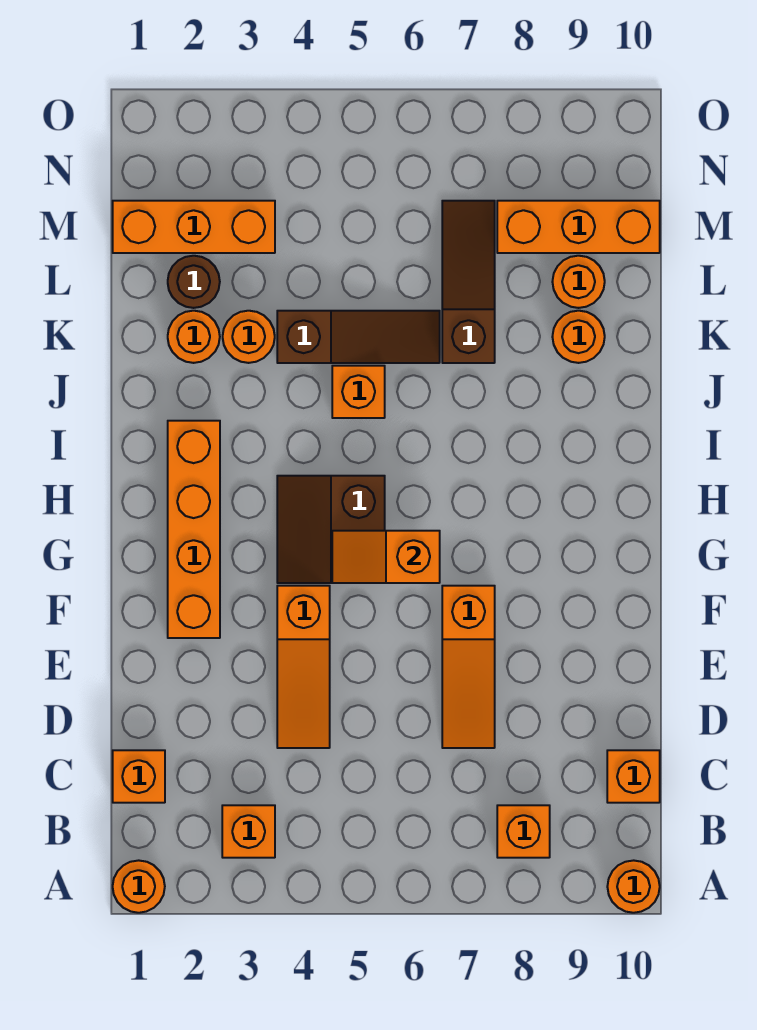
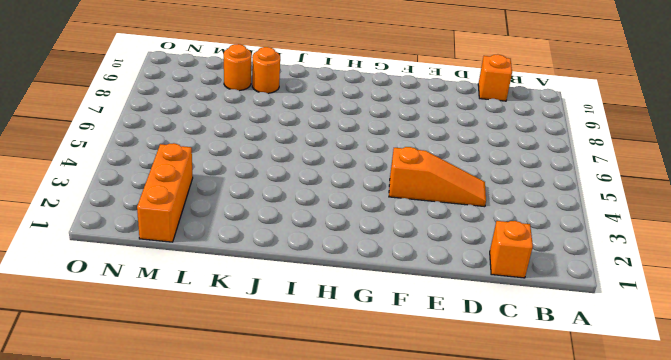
none -> orange 1x1 round brick [113,860,165,913]
none -> orange 1x1 round brick [607,860,660,913]
none -> orange 1x1 brick [222,805,275,858]

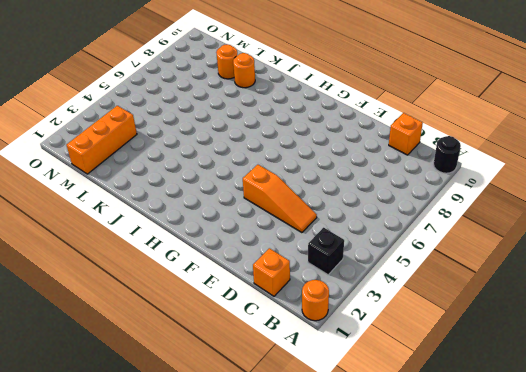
black 1x1 round brick [434,136,461,173] -> orange 1x1 round brick [607,860,660,913]
black 1x1 brick [308,228,344,275] -> orange 1x1 brick [222,805,275,858]
none -> orange 1x1 brick [497,805,550,858]
none -> orange 1x3 slope [442,586,495,748]
none -> orange 1x4 brick [168,421,220,638]

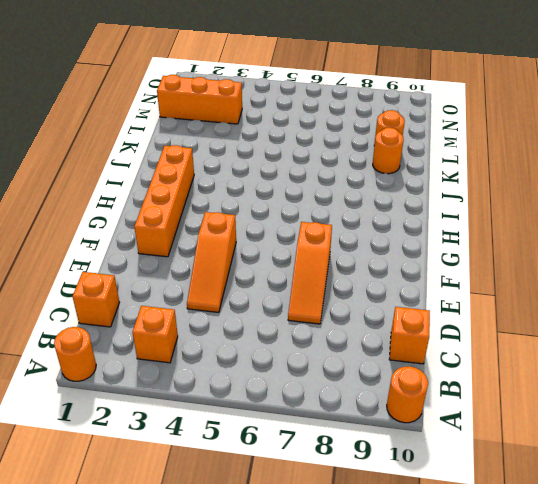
none -> orange 1x1 brick [497,805,550,858]
none -> brown 2x2 slope [277,476,385,583]
none -> orange 1x1 brick [332,366,385,418]

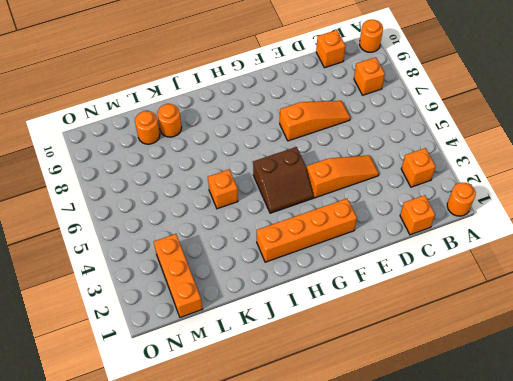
none -> orange 1x1 round brick [168,311,220,363]
none -> orange 1x1 round brick [223,311,275,363]
none -> brown 1x3 slope [277,311,440,363]

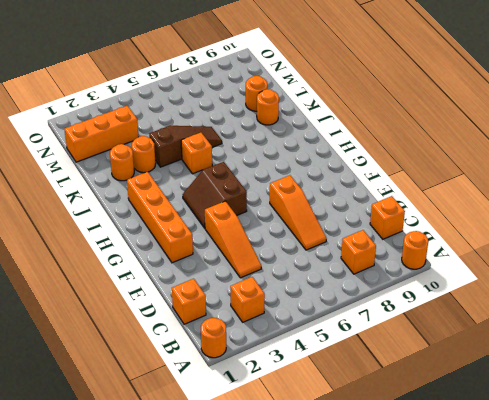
none -> brown 1x3 slope [442,201,495,363]
none -> brown 1x1 round brick [168,256,220,308]
none -> orange 1x3 brick [497,201,660,253]

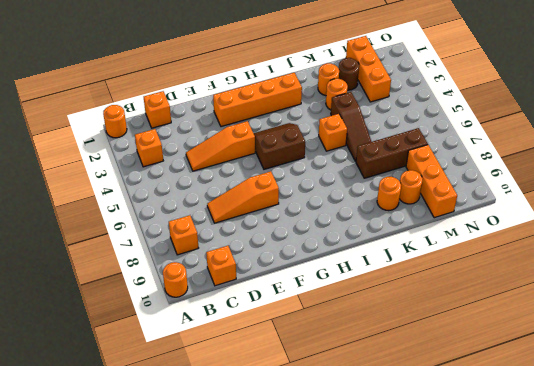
brown 1x3 brick [356,128,428,178] -> brown 1x3 slope [442,201,495,363]
none -> orange 1x2 slope [332,531,440,583]

